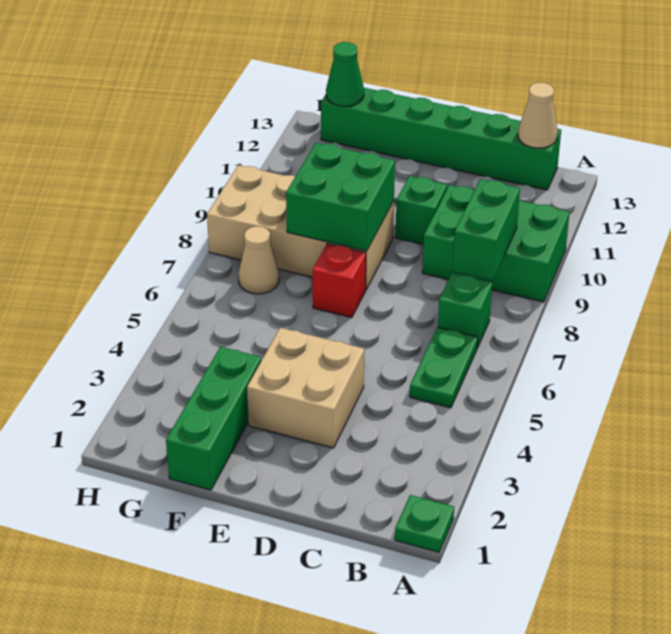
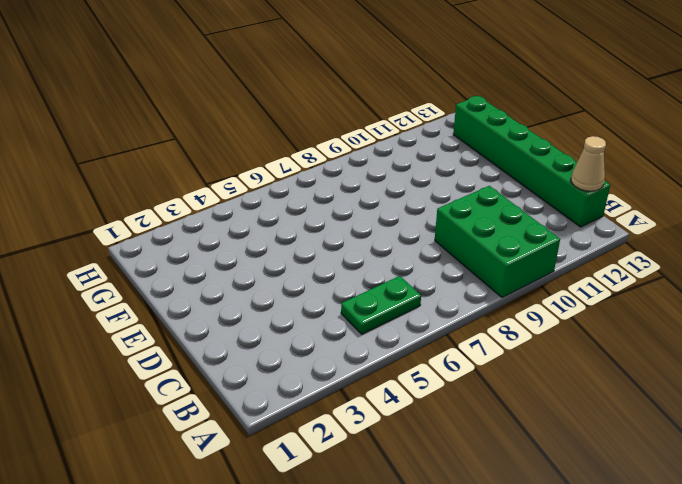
none -> green 1x1 plate [395,495,454,552]
none -> green 1x1 brick [438,273,492,348]
none -> tan 2x2 brick [247,328,364,448]

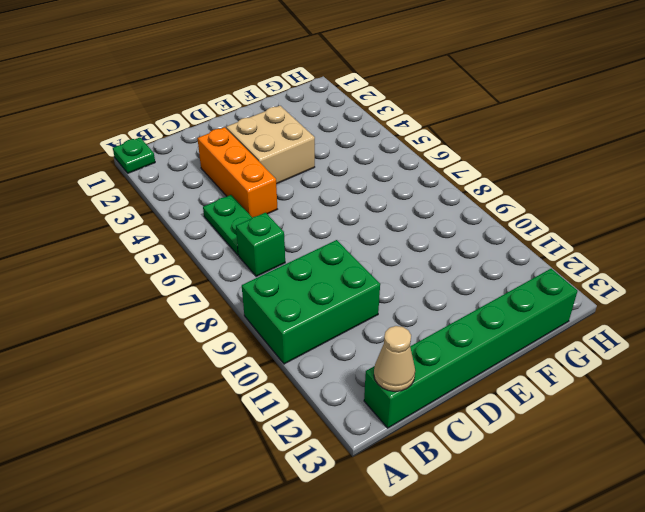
orange 1x3 brick [197,127,277,218] -> none
none -> green 1x1 brick [395,176,447,245]
none -> red 1x1 brick [313,244,366,318]
none -> tan 2x4 brick [207,165,394,289]

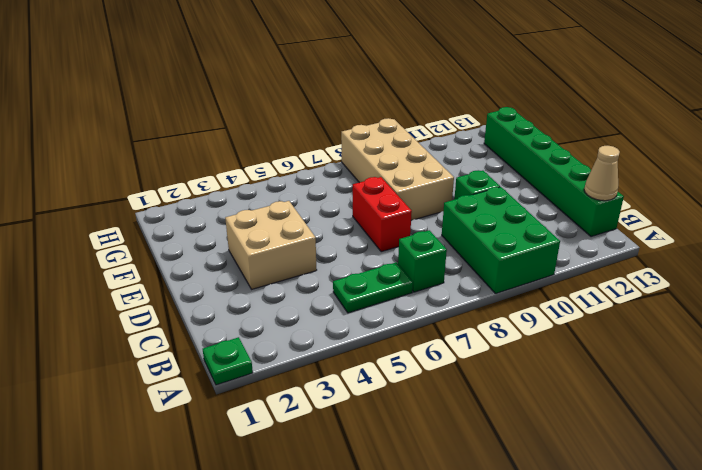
red 1x2 brick [353,177,412,252] -> red 1x1 brick [313,244,366,318]
none -> green 1x3 brick [166,347,261,490]
none -> tan 1x1 cone [238,226,279,294]
none -> green 1x2 brick [453,179,520,281]

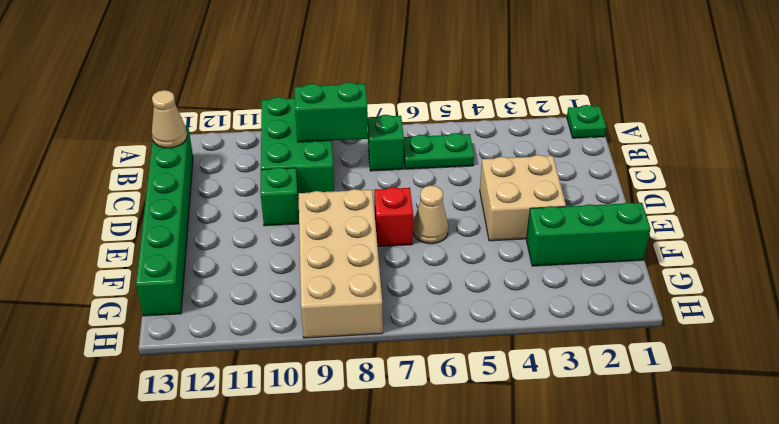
tan 1x1 cone [413,185,448,244] -> tan 1x1 cone moved to [238,226,279,294]
none -> green 2x2 brick [286,143,395,251]
none -> green 1x1 cone [326,42,364,106]

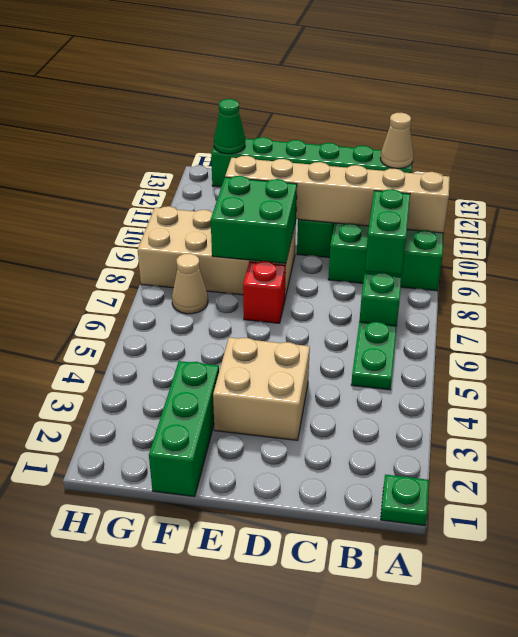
tan 1x6 brick [225,156,450,233] -> none

